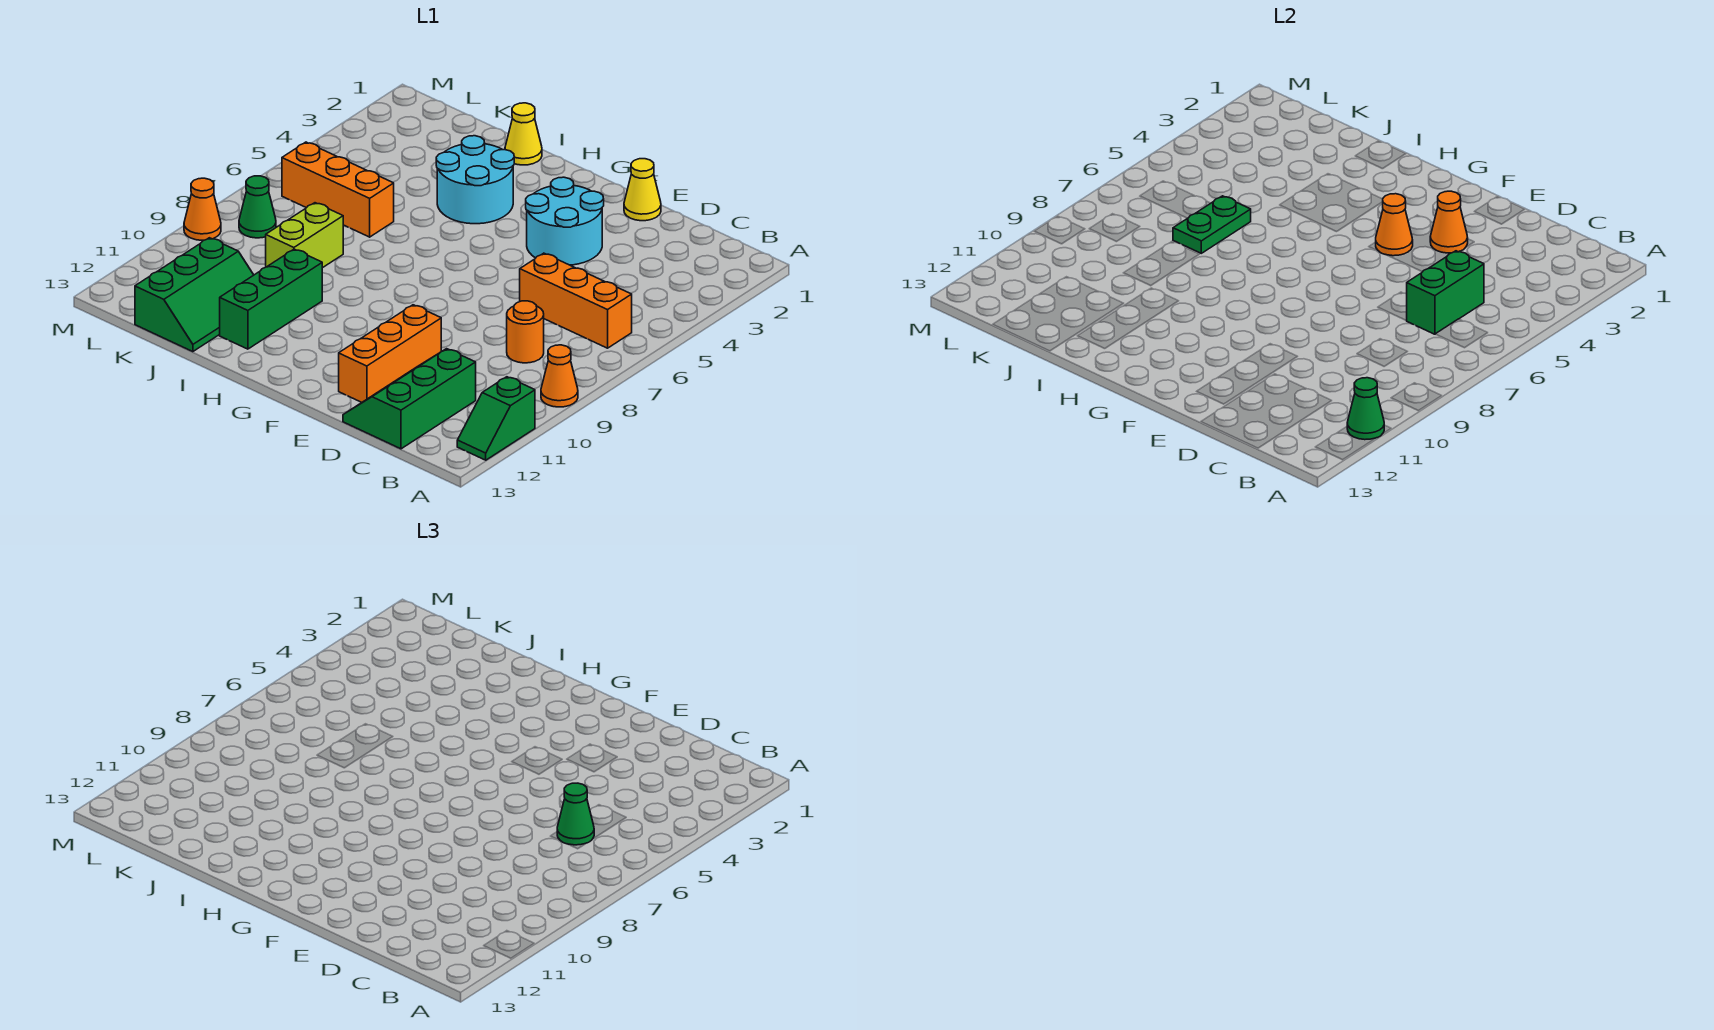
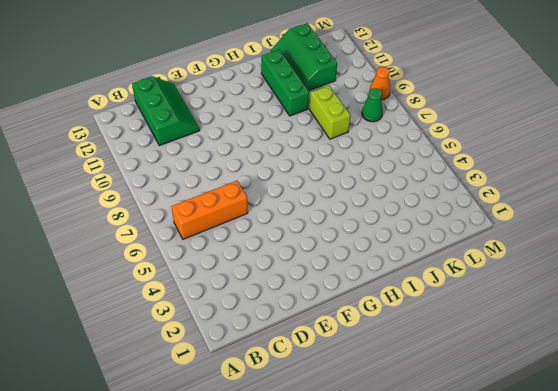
none -> orange 1x1 cone [541,345,578,407]
none -> green 1x2 slope [457,377,535,460]
none -> orange 1x1 round brick [507,301,544,363]

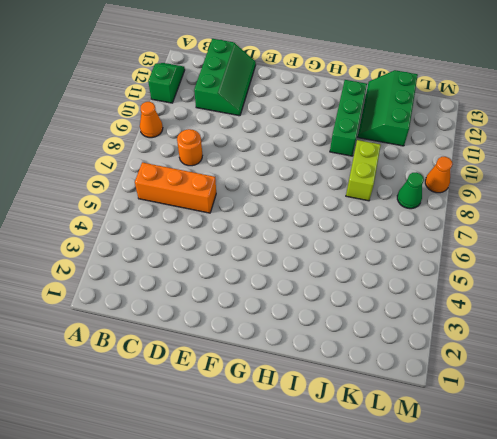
none -> yellow 1x1 cone [624,159,661,221]
none -> cyan 2x2 round brick [526,177,604,265]
none -> orange 1x3 brick [339,305,441,403]

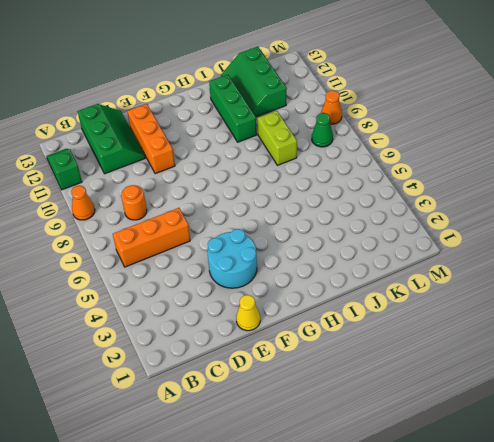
none -> cyan 2x2 round brick [436,136,514,224]
none -> yellow 1x1 cone [505,103,542,165]
none -> orange 1x3 brick [282,142,394,237]

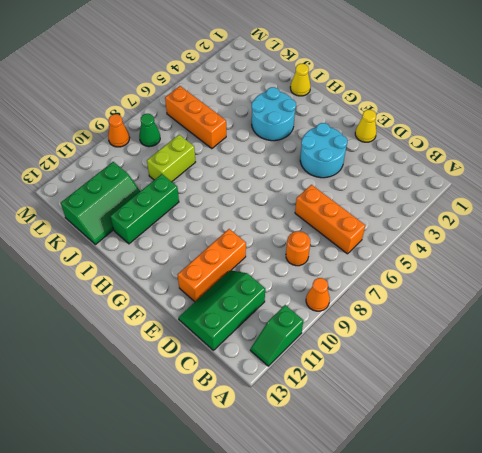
none -> green 1x1 cone [1347,378,1384,440]
none -> green 1x2 brick [1406,251,1484,334]
none -> orange 1x1 cone [1430,191,1468,253]

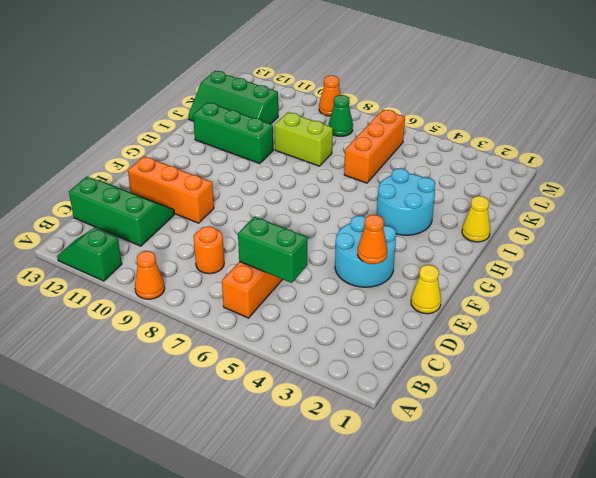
none -> green 1x1 cone [1347,378,1384,440]
none -> orange 1x1 cone [1376,194,1413,256]
none -> green 1x2 plate [1173,196,1251,253]

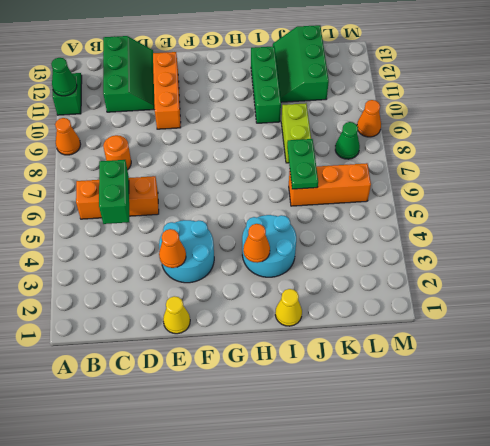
orange 1x1 cone [243,224,270,263] -> orange 1x1 cone moved to [1376,194,1413,256]
none -> green 1x1 cone [557,783,594,845]

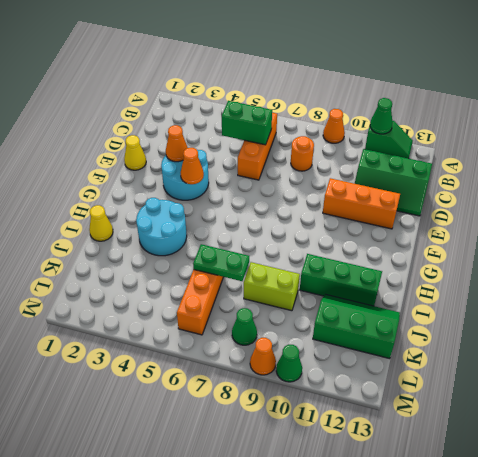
green 1x1 cone [276,345,302,382] -> green 1x1 cone moved to [557,783,594,845]

